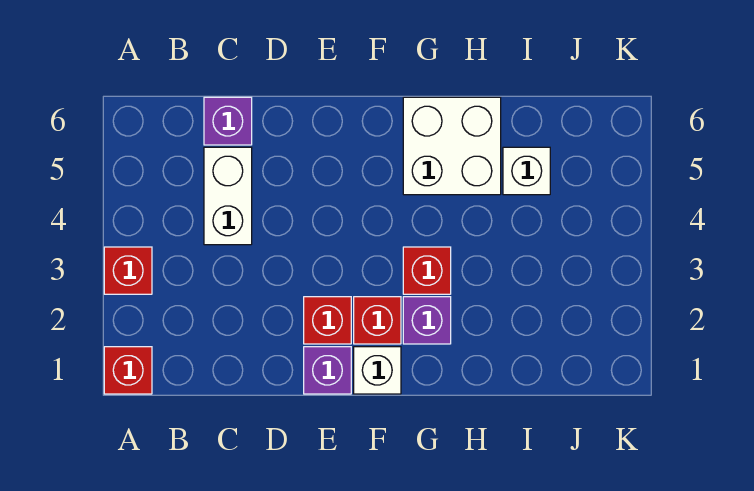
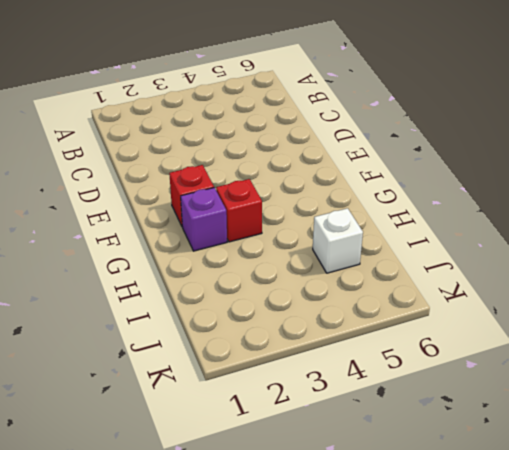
none -> red 1x1 brick [104,347,152,394]
none -> red 1x1 brick [104,247,152,294]
none -> white 1x2 brick [204,147,252,245]

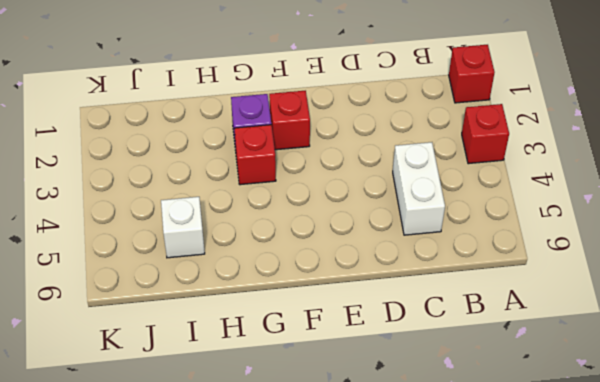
none -> purple 1x1 brick [204,97,252,145]
none -> purple 1x1 brick [304,347,351,394]
none -> red 1x1 brick [304,297,351,344]

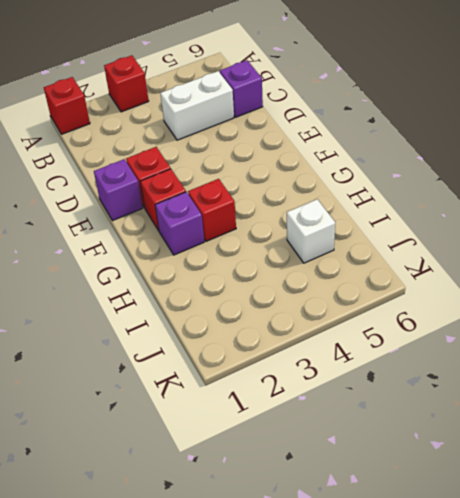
none -> white 1x1 brick [354,347,401,394]
none -> white 2x2 brick [403,97,501,195]

